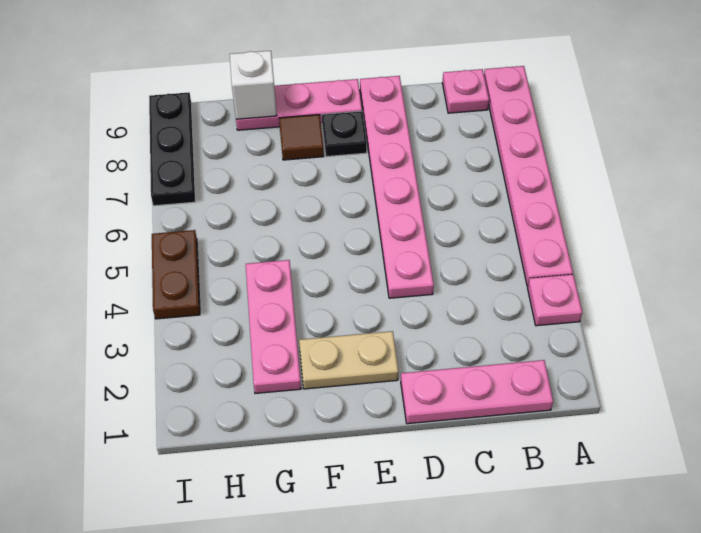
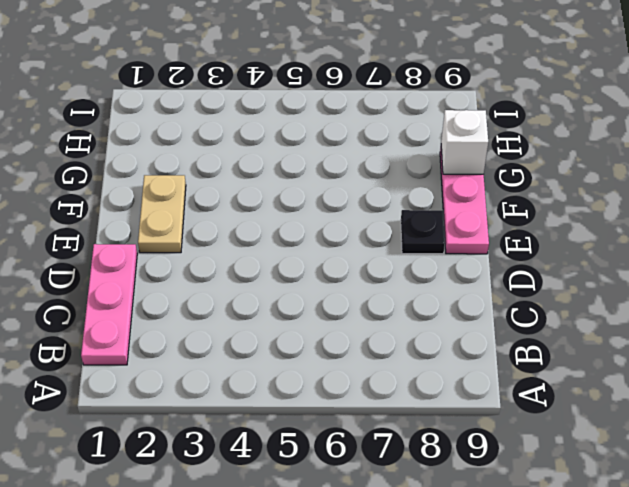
none -> pink 1x1 plate [528,274,582,326]
none -> pink 1x6 plate [484,66,573,286]
none -> pink 1x1 plate [442,69,489,113]

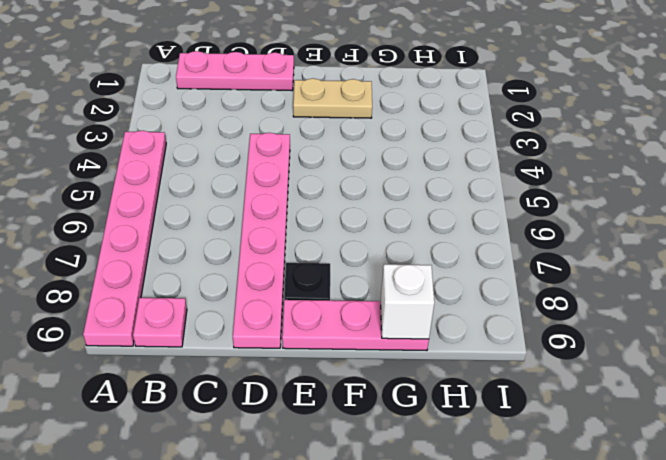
none -> pink 1x1 plate [528,274,582,326]
none -> brown 1x1 tile [279,115,324,160]
none -> pink 1x3 plate [246,260,301,393]

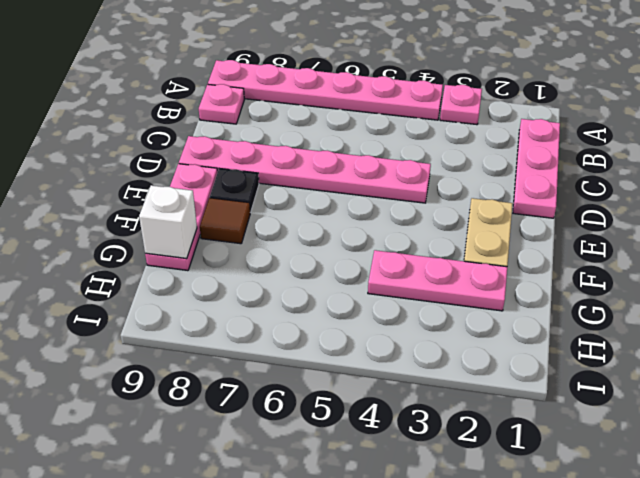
none -> brown 1x2 plate [152,230,200,319]
none -> black 1x3 plate [149,92,195,206]

